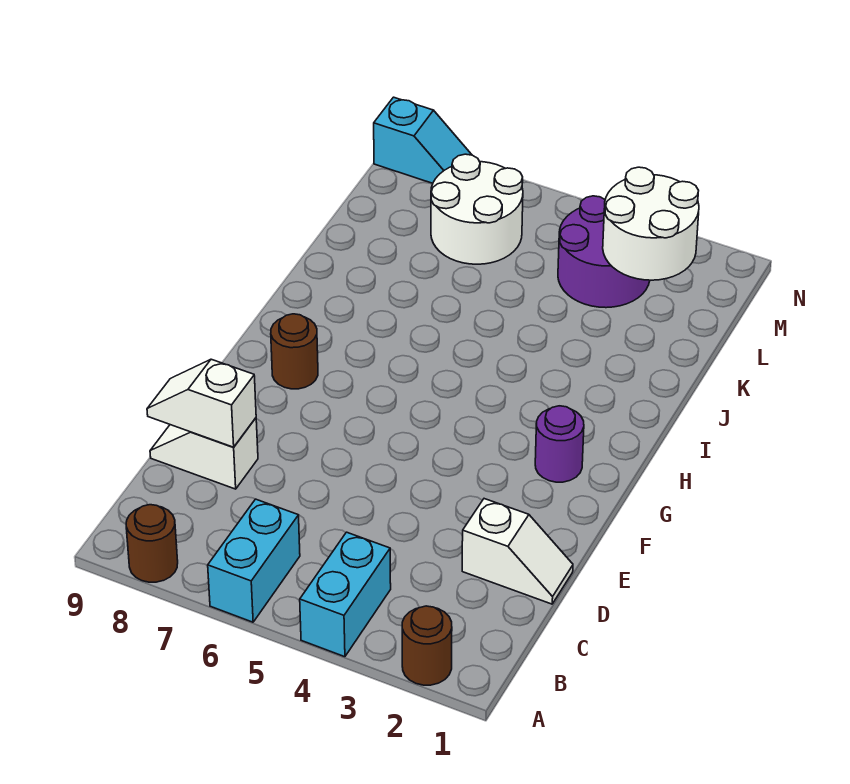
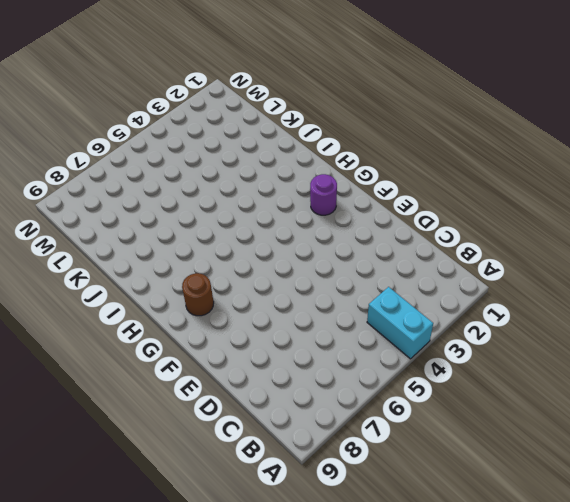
none -> brown 1x1 round brick [402,606,452,685]
none -> cyan 1x2 brick [208,499,300,622]
none -> brown 1x1 round brick [126,505,178,582]

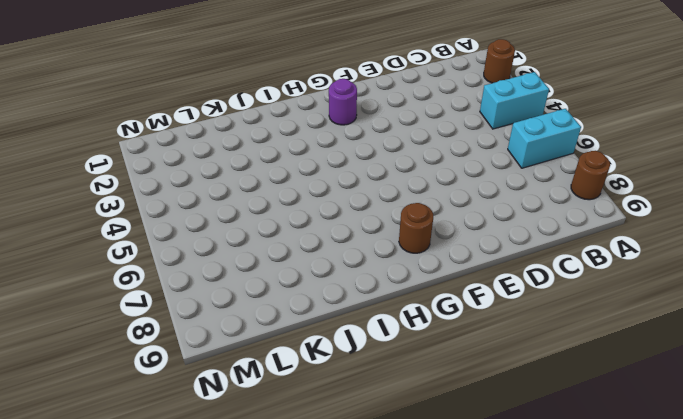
none -> white 1x2 slope [462,499,573,604]
none -> white 1x2 slope [150,418,258,489]
none -> purple 2x2 round brick [558,196,650,308]

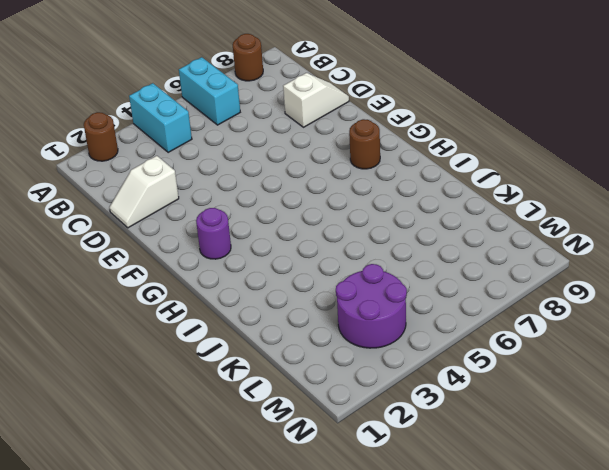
none -> white 2x2 round brick [431,154,523,264]
none -> cyan 1x2 slope [374,97,472,183]
none -> white 1x2 slope [147,359,256,447]

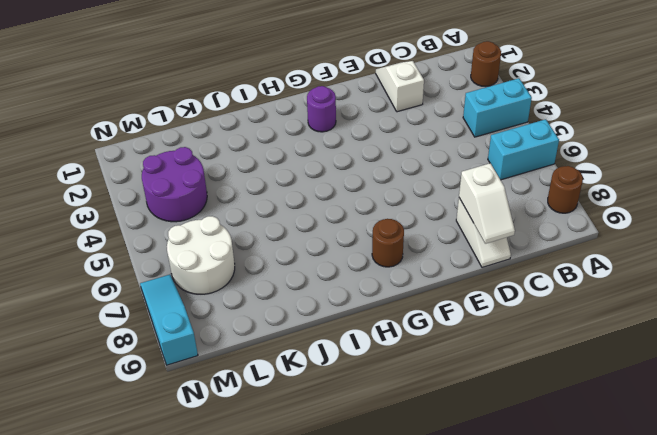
cyan 1x3 slope [140,275,198,365] -> cyan 1x2 slope [374,97,472,183]
none -> white 2x2 round brick [603,167,699,280]

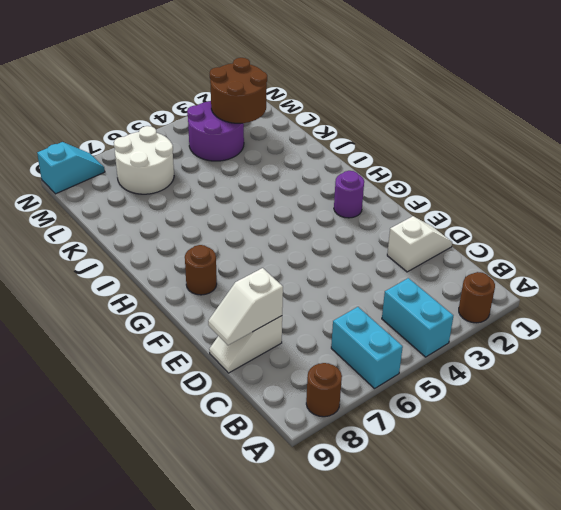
brown 2x2 round brick [210,58,267,123] -> white 2x2 round brick [603,167,699,280]

